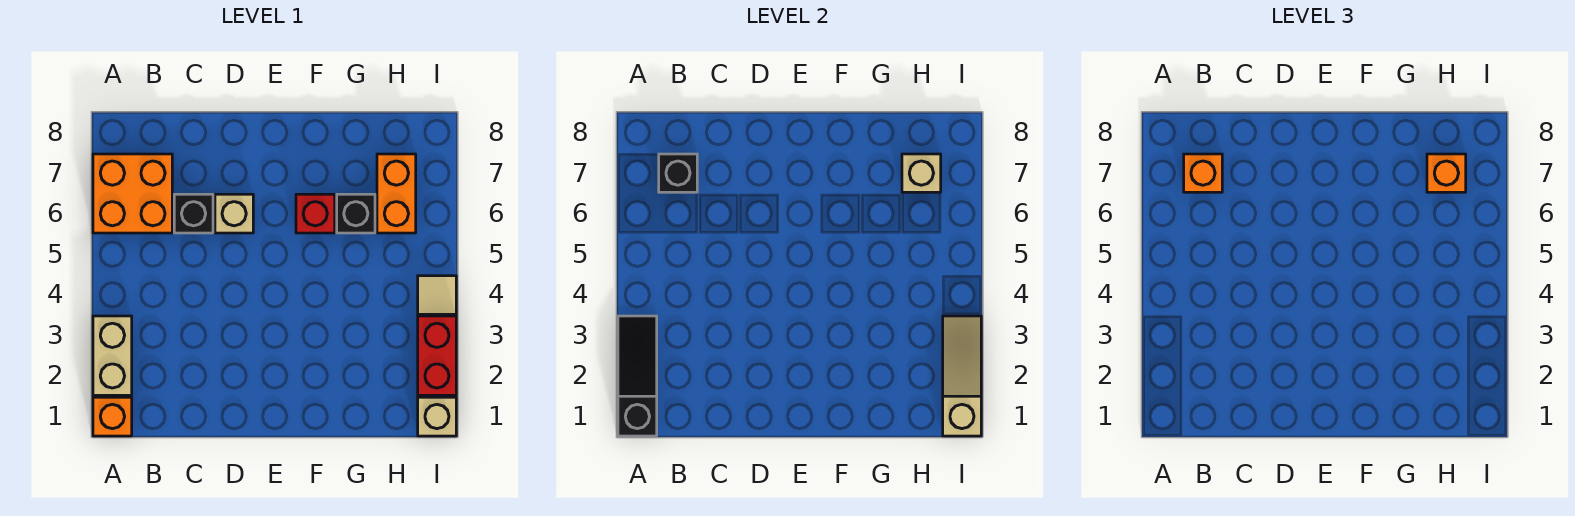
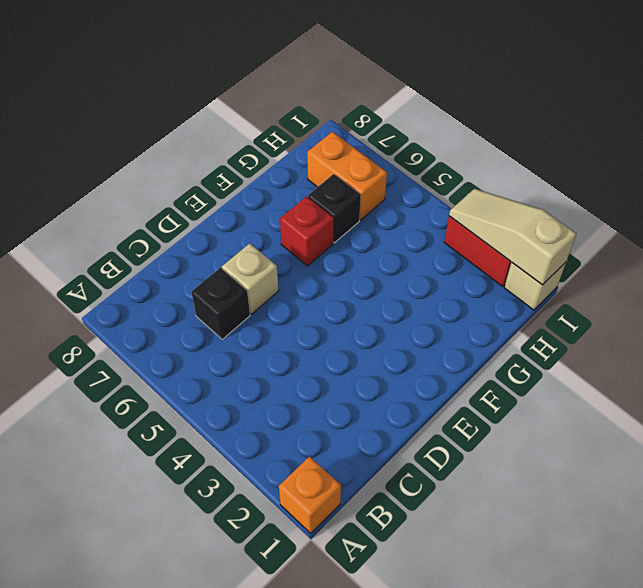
none -> tan 1x2 brick [93,316,132,395]
none -> orange 2x2 brick [93,154,172,233]
none -> tan 1x1 tile [418,276,456,314]

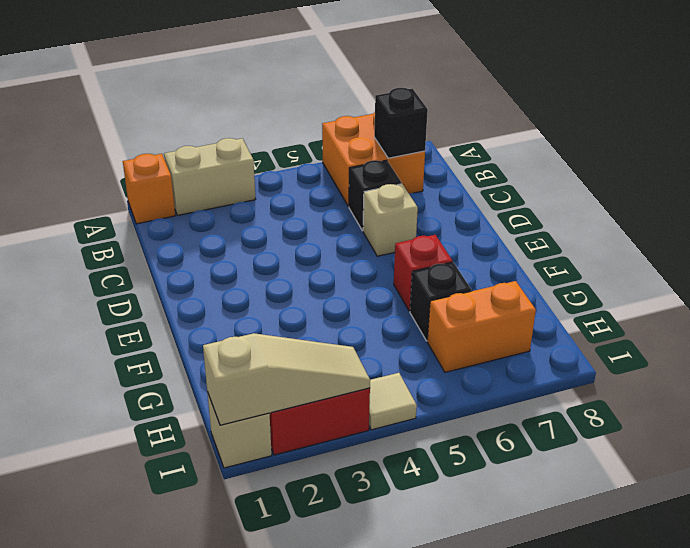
none -> black 1x3 slope [618,316,657,436]
none -> tan 1x1 brick [902,154,941,192]
none -> orange 1x1 brick [1184,154,1222,192]

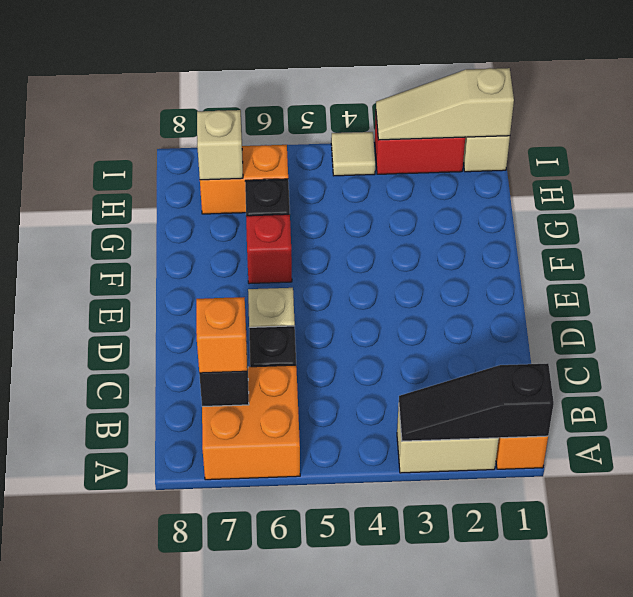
none -> orange 1x1 brick [1427,154,1466,192]

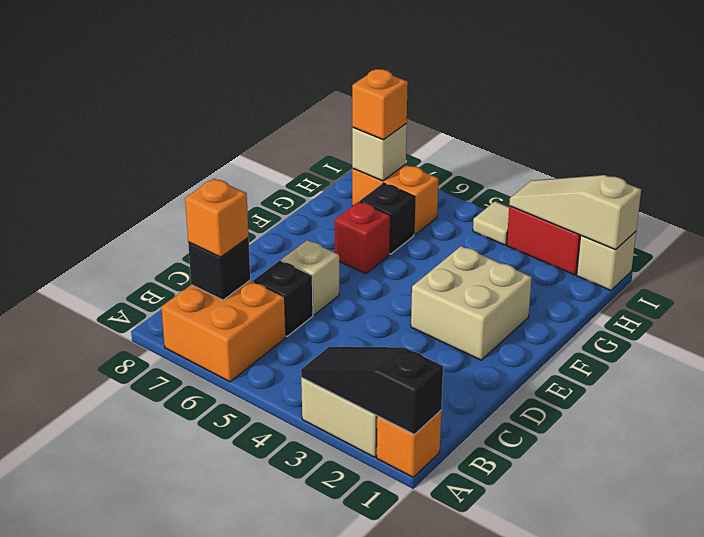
tan 2x2 brick [411,246,532,360] -> none

